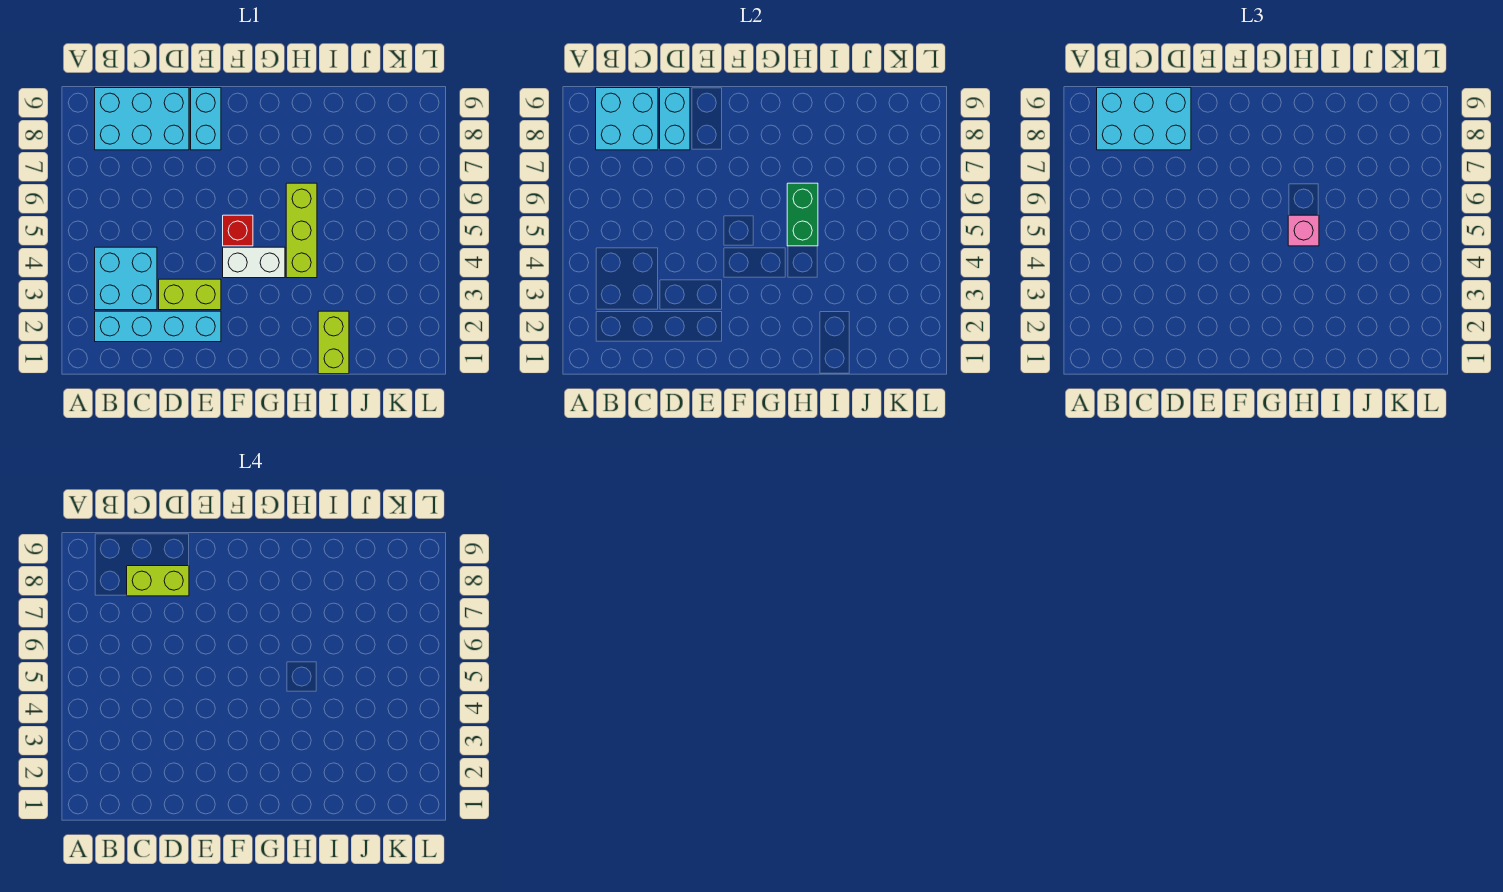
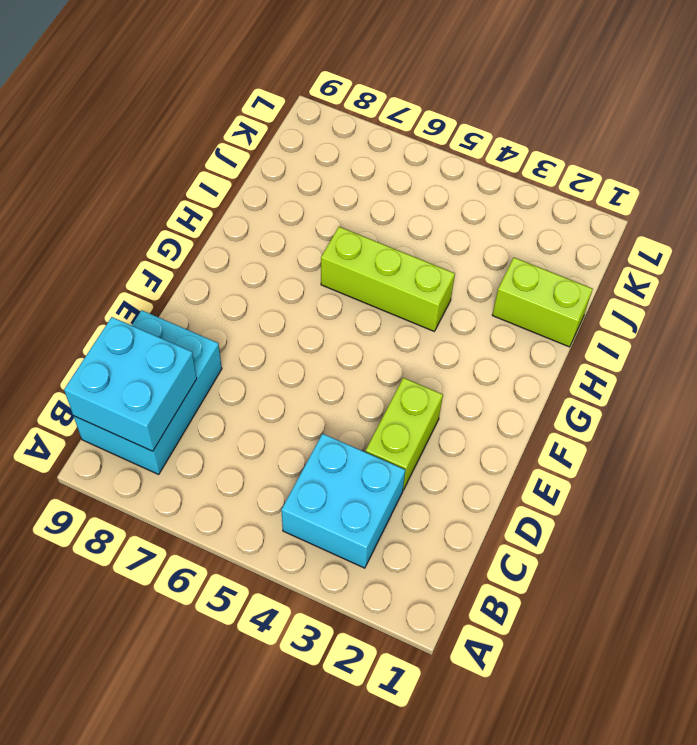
none -> cyan 1x4 brick [95,311,221,342]
none -> cyan 1x2 brick [191,88,221,150]
none -> white 1x2 brick [223,247,285,278]

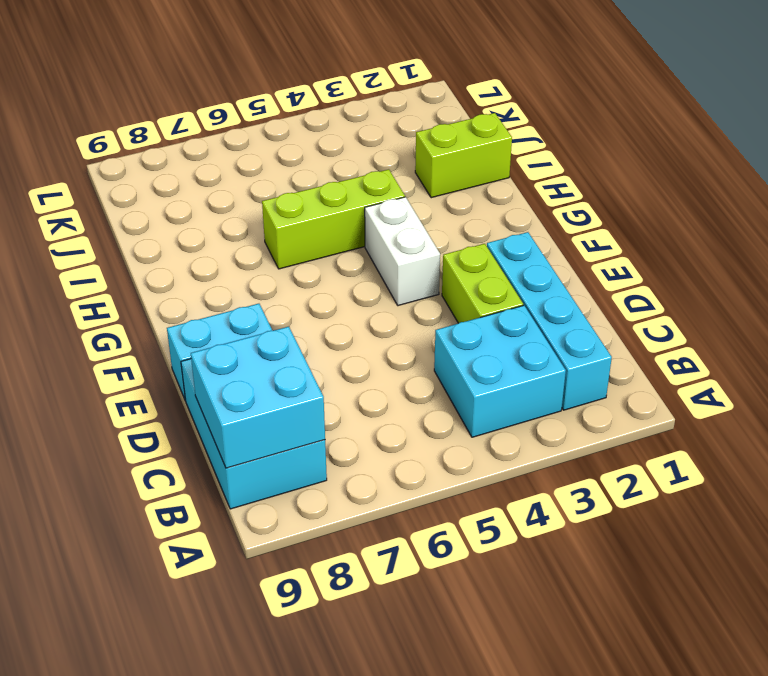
none -> red 1x1 brick [223,215,253,246]
none -> cyan 1x2 brick [660,88,690,150]
none -> green 1x2 brick [787,183,818,246]

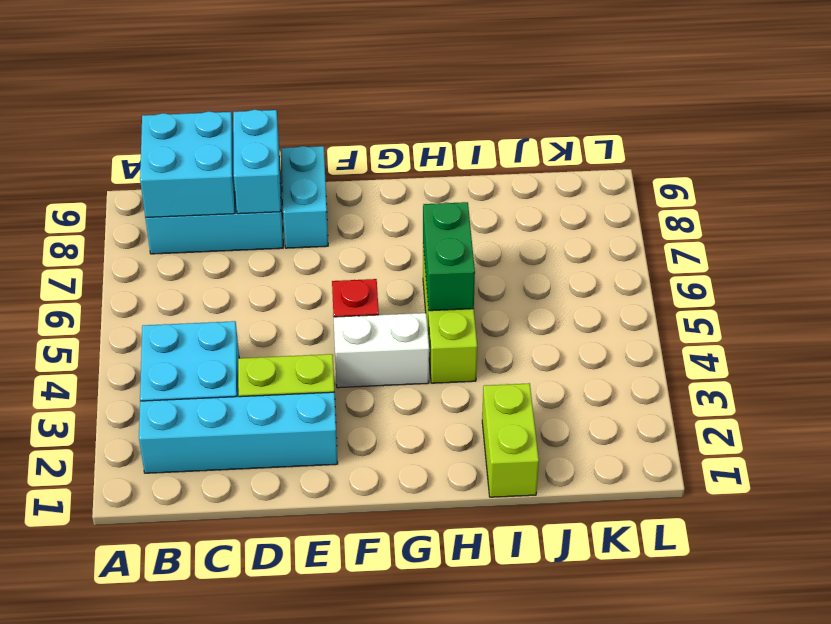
none -> cyan 2x3 brick [1097,88,1191,150]
none -> pink 1x1 brick [1288,215,1319,246]
none -> lime 1x2 brick [127,566,189,596]

